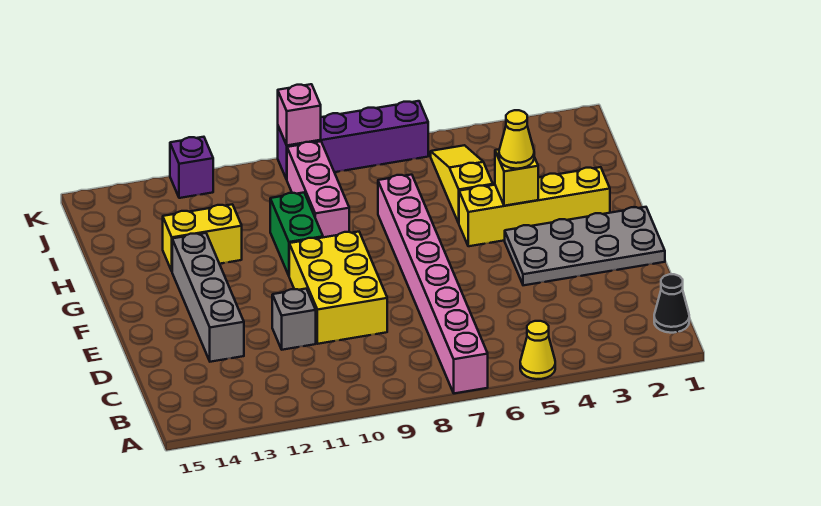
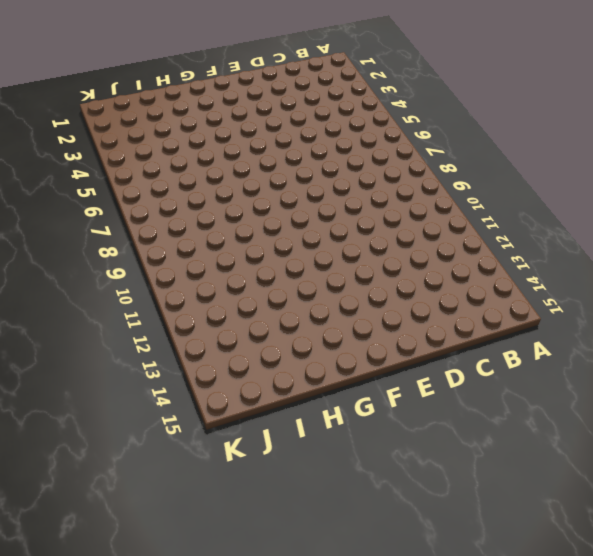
none -> yellow 1x1 cone [520,321,555,379]
none -> pink 1x8 brick [378,175,488,393]
none -> black 1x1 cone [654,274,689,333]

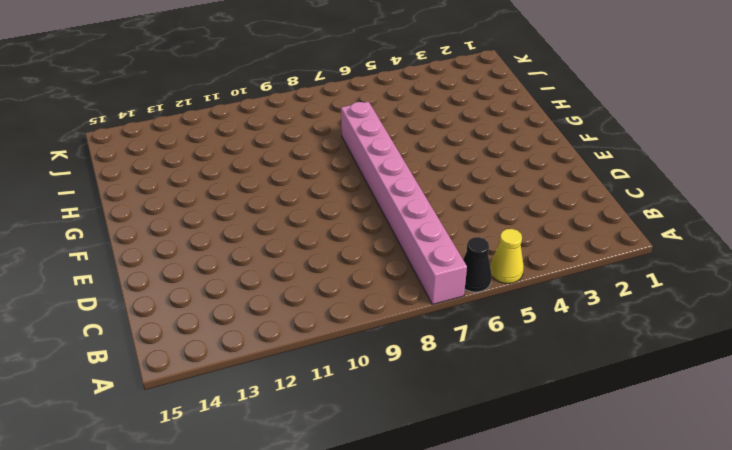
black 1x1 cone [463,237,492,292] -> black 1x1 cone moved to [654,274,689,333]
none -> yellow 2x3 brick [289,232,387,344]
none -> grey 1x1 brick [272,289,316,350]
none -> grey 1x4 brick [172,233,244,362]

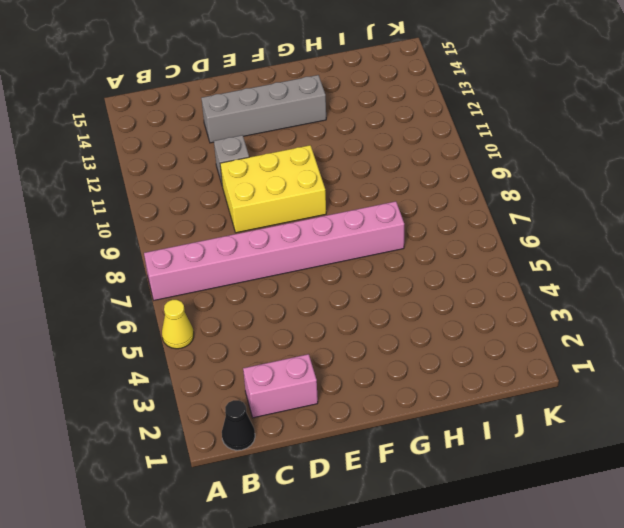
pink 1x2 brick [243,354,318,418] -> none
none -> grey 2x4 plate [505,207,665,285]
none -> yellow 1x4 brick [459,167,610,246]
none -> green 1x2 brick [270,193,323,275]

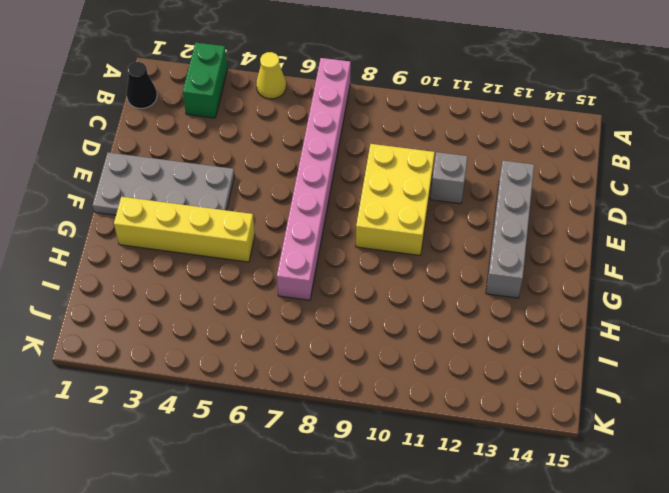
green 1x2 brick [183,43,227,118] -> green 1x2 brick moved to [270,193,323,275]
none -> yellow 1x3 slope [431,145,493,223]
none -> pink 1x3 brick [287,141,349,237]
none -> yellow 1x2 brick [163,204,242,271]

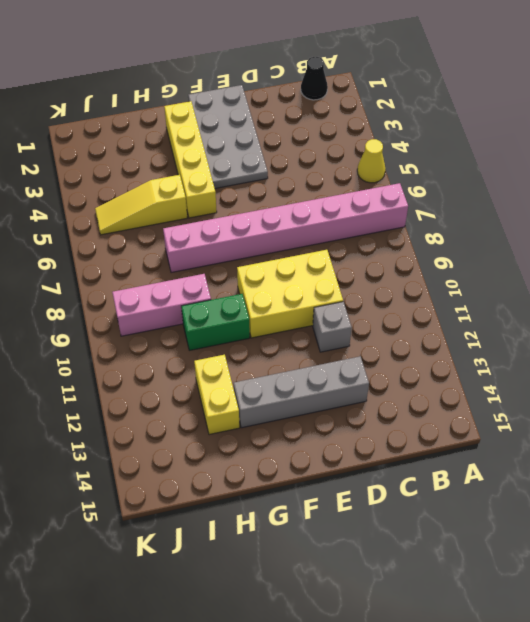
none -> purple 1x4 brick [278,101,428,179]
none -> purple 1x1 brick [170,137,213,198]
none -> yellow 1x1 brick [495,149,538,206]

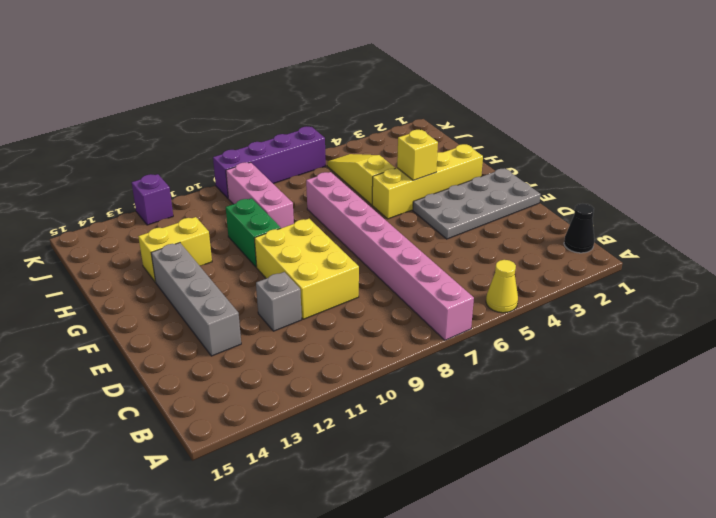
none -> pink 1x1 brick [278,84,321,145]
none -> yellow 1x1 cone [499,110,534,169]

